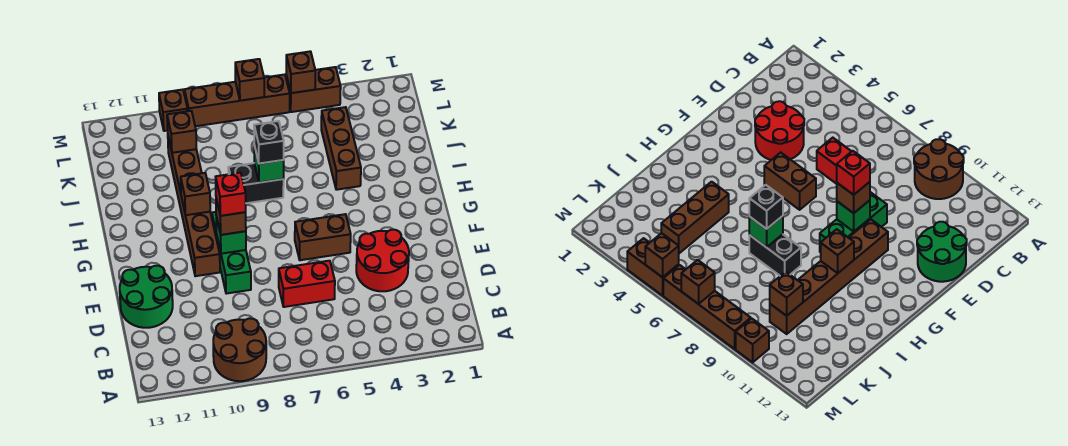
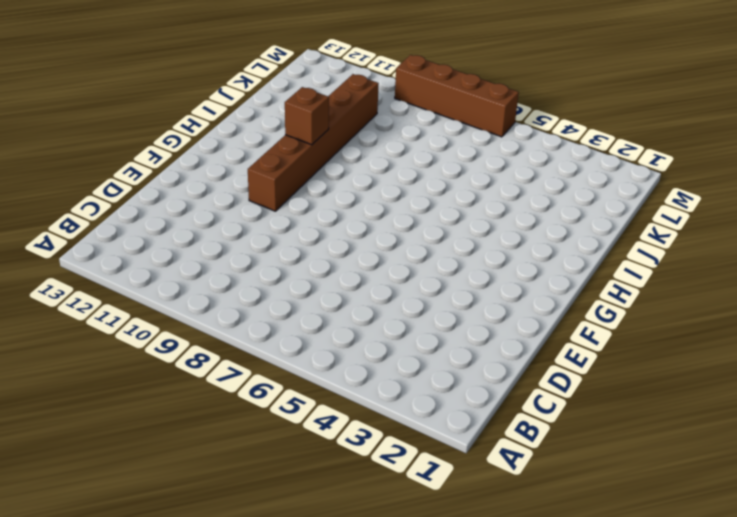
none -> brown 2x2 round brick [213,318,266,381]
none -> red 2x2 round brick [356,230,409,291]
none -> red 1x2 brick [279,261,335,307]

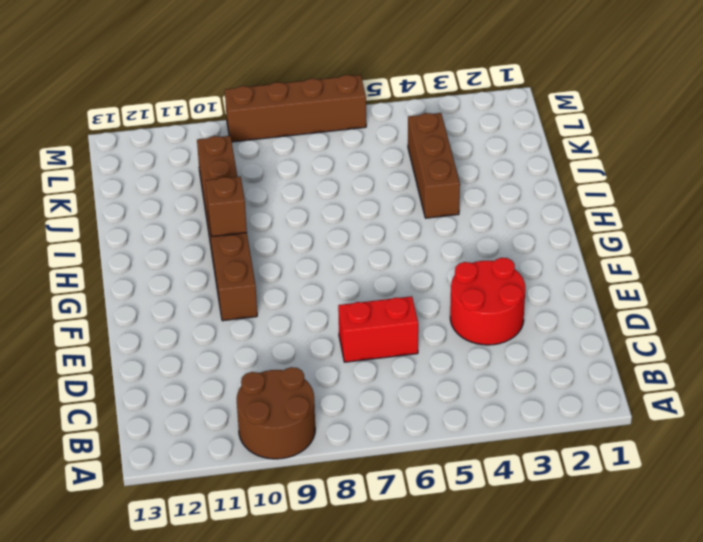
none -> green 2x2 round brick [120,266,173,328]
none -> green 1x3 brick [212,212,251,294]
none -> brown 1x2 brick [295,214,351,260]

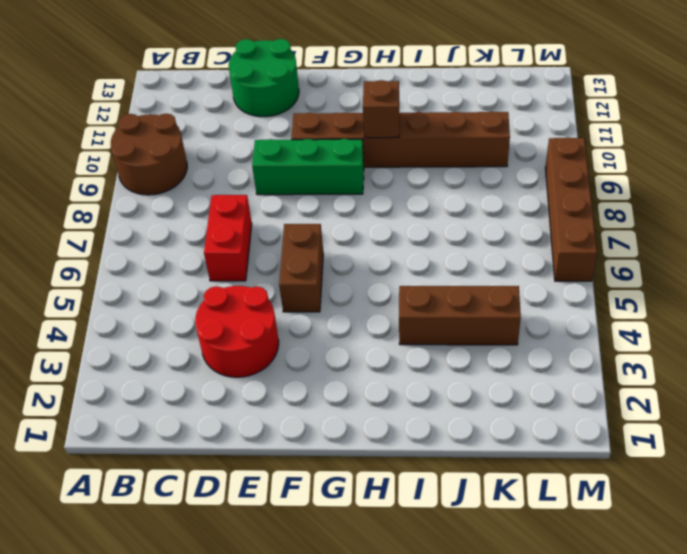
none -> black 1x2 brick [228,163,284,203]
none -> brown 1x2 brick [286,67,341,112]
none -> brown 1x1 brick [159,90,188,131]

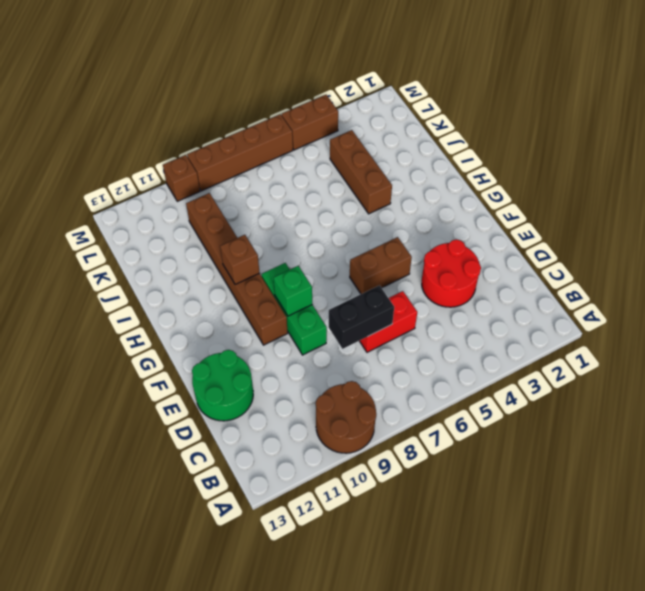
black 1x2 brick [329,285,394,349] -> black 1x2 brick moved to [228,163,284,203]
none -> green 1x1 brick [254,146,284,183]
none -> brown 1x1 brick [167,111,196,153]
none -> brown 1x1 brick [286,51,315,93]

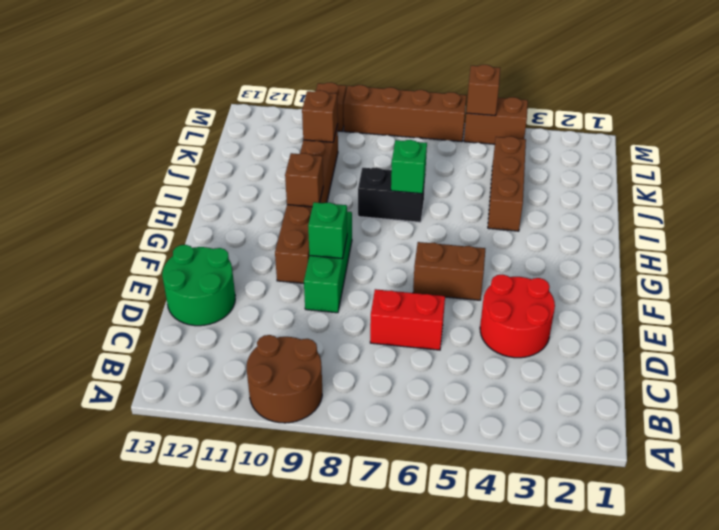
none -> brown 1x1 brick [235,59,264,101]
none -> brown 1x1 brick [216,199,246,235]
none -> black 1x1 brick [254,121,284,164]

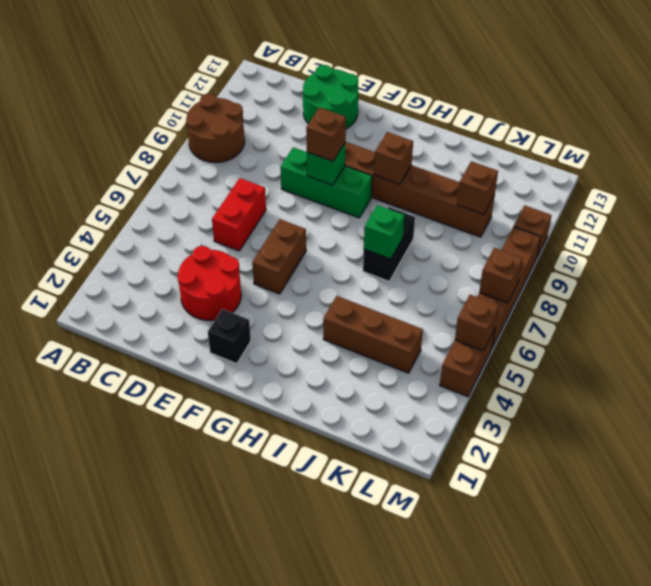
black 1x1 brick [208,309,251,364] -> black 1x1 brick moved to [254,121,284,164]
none -> red 1x1 brick [216,173,246,216]

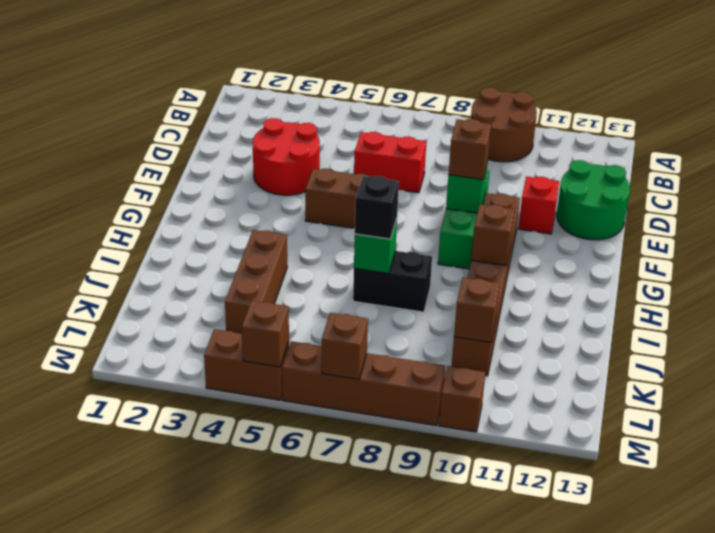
red 1x1 brick [518,176,559,234] -> red 1x1 brick moved to [216,173,246,216]

